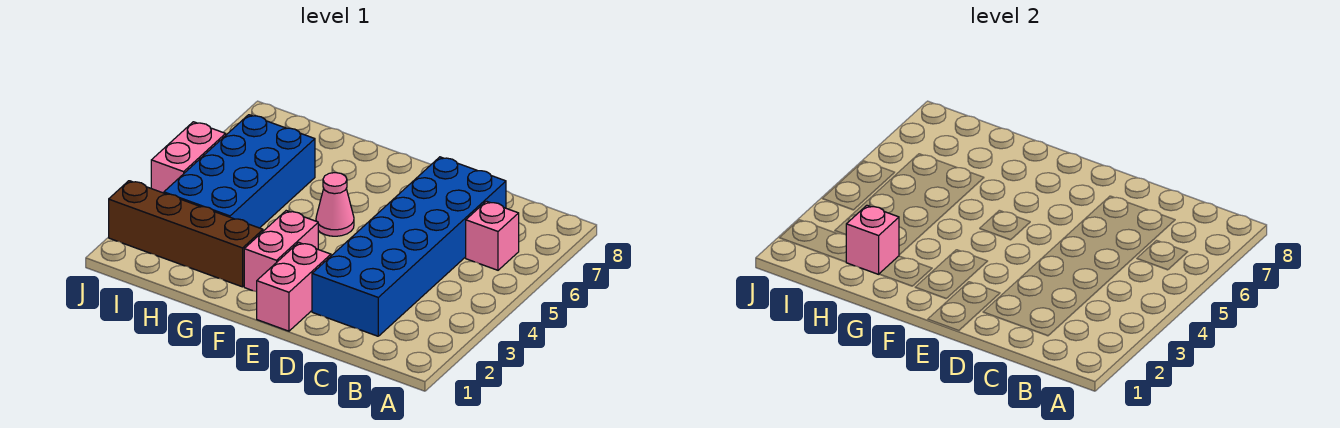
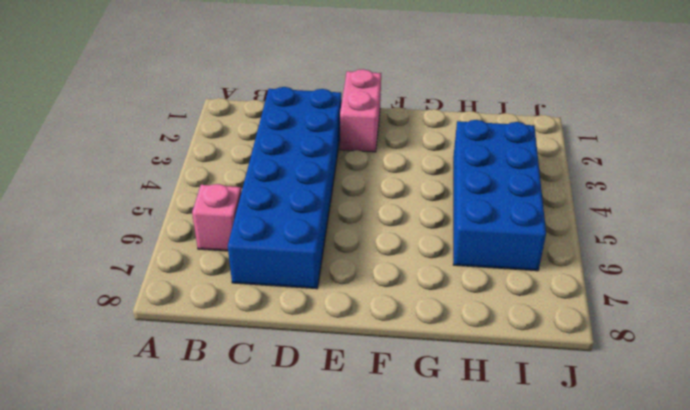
none -> pink 1x2 brick [244,211,318,292]
none -> pink 1x1 cone [316,173,354,236]

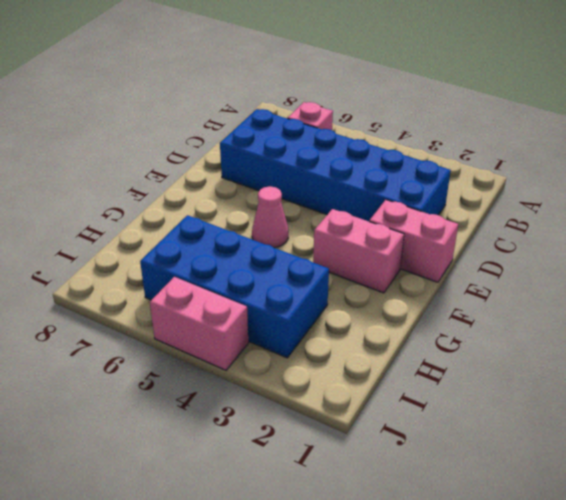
none -> brown 1x4 brick [109,181,263,287]
none -> pink 1x1 brick [846,205,899,274]

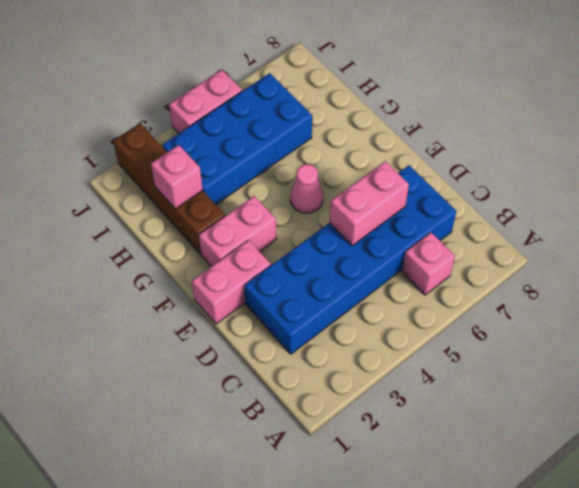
pink 1x2 brick [330,161,409,246] -> none

